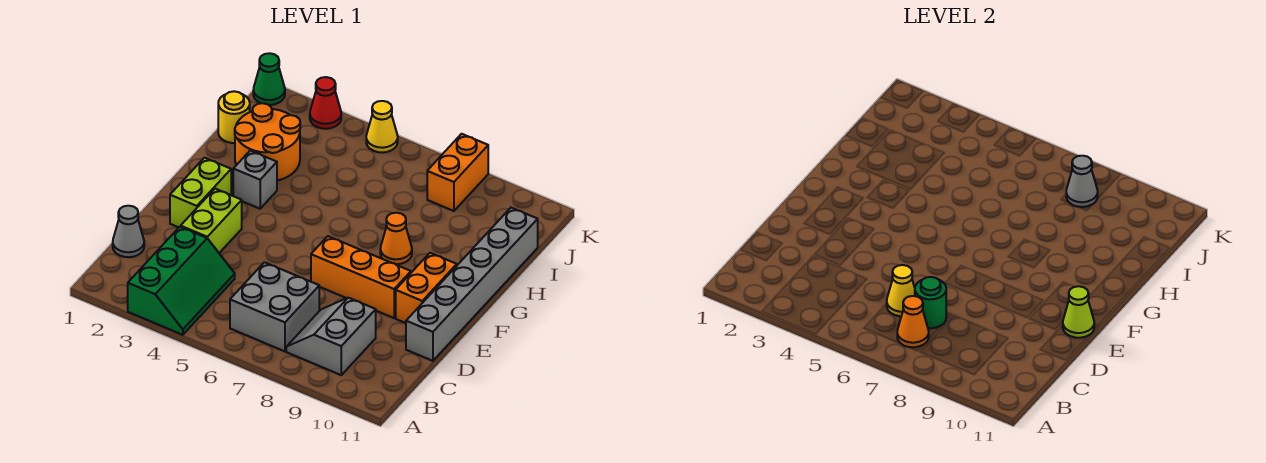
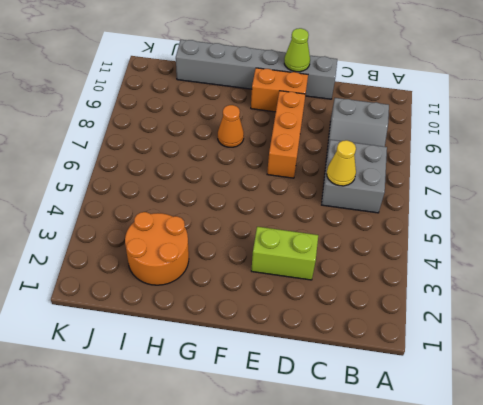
none -> green 2x3 slope [128,227,235,335]
none -> grey 1x1 cone [113,206,144,257]
none -> lime 1x2 brick [170,158,231,227]

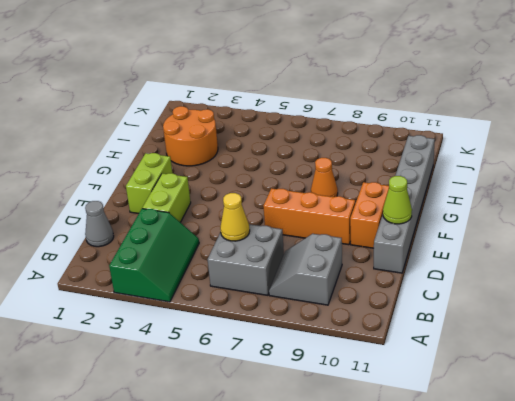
none -> grey 1x1 brick [233,151,277,209]
none -> yellow 1x1 round brick [218,91,250,143]
none -> orange 1x2 brick [427,134,488,211]

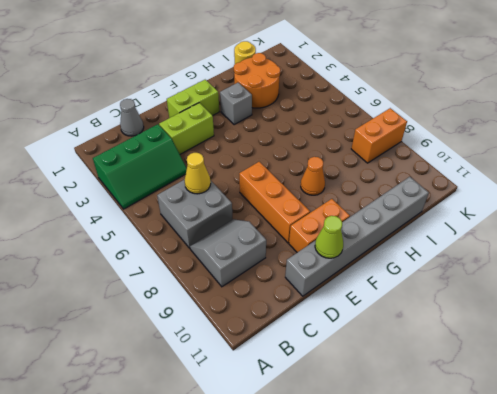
none -> green 1x1 cone [253,53,285,105]
none -> red 1x1 cone [310,77,341,129]
none -> yellow 1x1 cone [366,101,398,152]

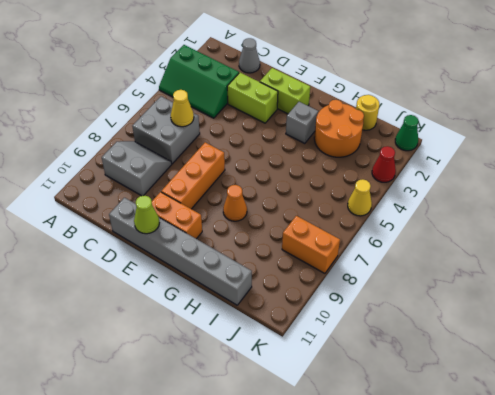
none -> orange 1x1 cone [897,296,929,347]
none -> green 1x1 round brick [915,277,946,328]
none -> grey 1x1 cone [1066,156,1098,207]

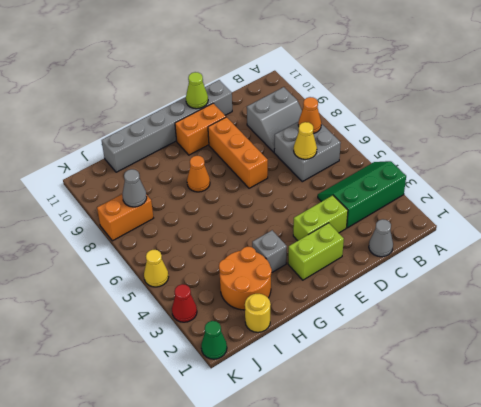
none -> green 1x1 round brick [915,277,946,328]

